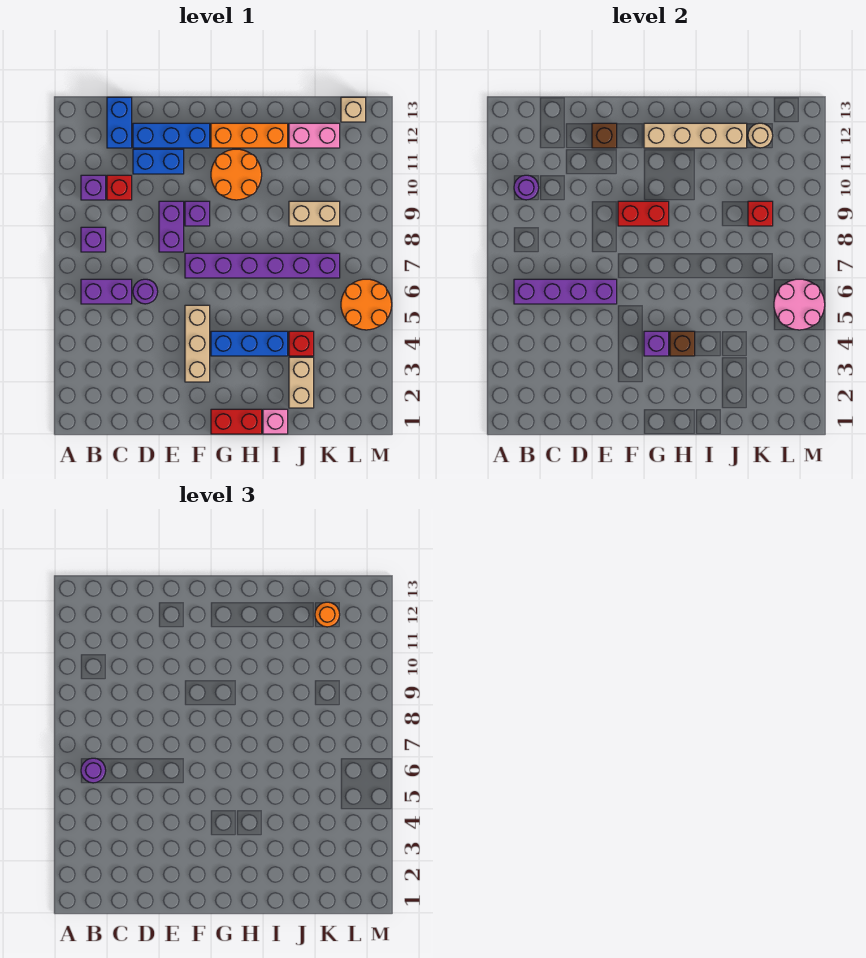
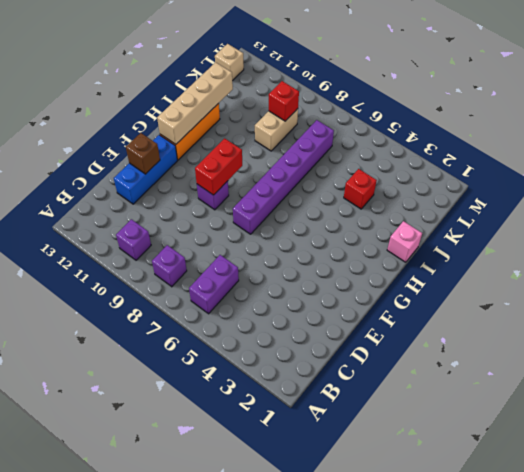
none -> red 1x1 brick [107,175,132,200]
none -> blue 1x2 brick [107,97,132,148]
none -> purple 1x1 round brick [133,279,158,304]
none -> blue 1x2 brick [133,149,184,174]

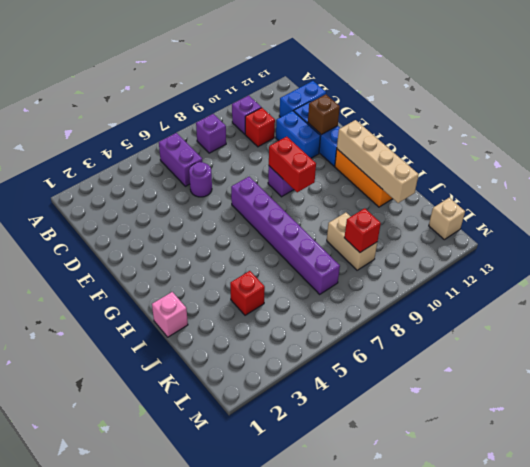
none -> purple 1x2 brick [159,201,184,252]
none -> tan 1x3 brick [185,305,210,382]
none -> red 1x2 brick [211,409,262,434]
none -> blue 1x3 brick [211,331,288,356]

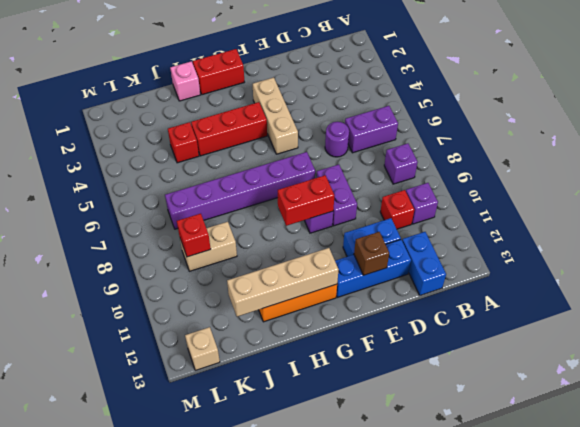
red 1x3 brick [191,102,267,156] -> blue 1x3 brick [211,331,288,356]
none -> orange 2x2 round brick [211,149,262,200]
none -> tan 1x2 brick [289,357,314,408]
none -> pink 1x2 brick [289,123,340,148]
none -> orange 2x2 round brick [341,279,392,330]

